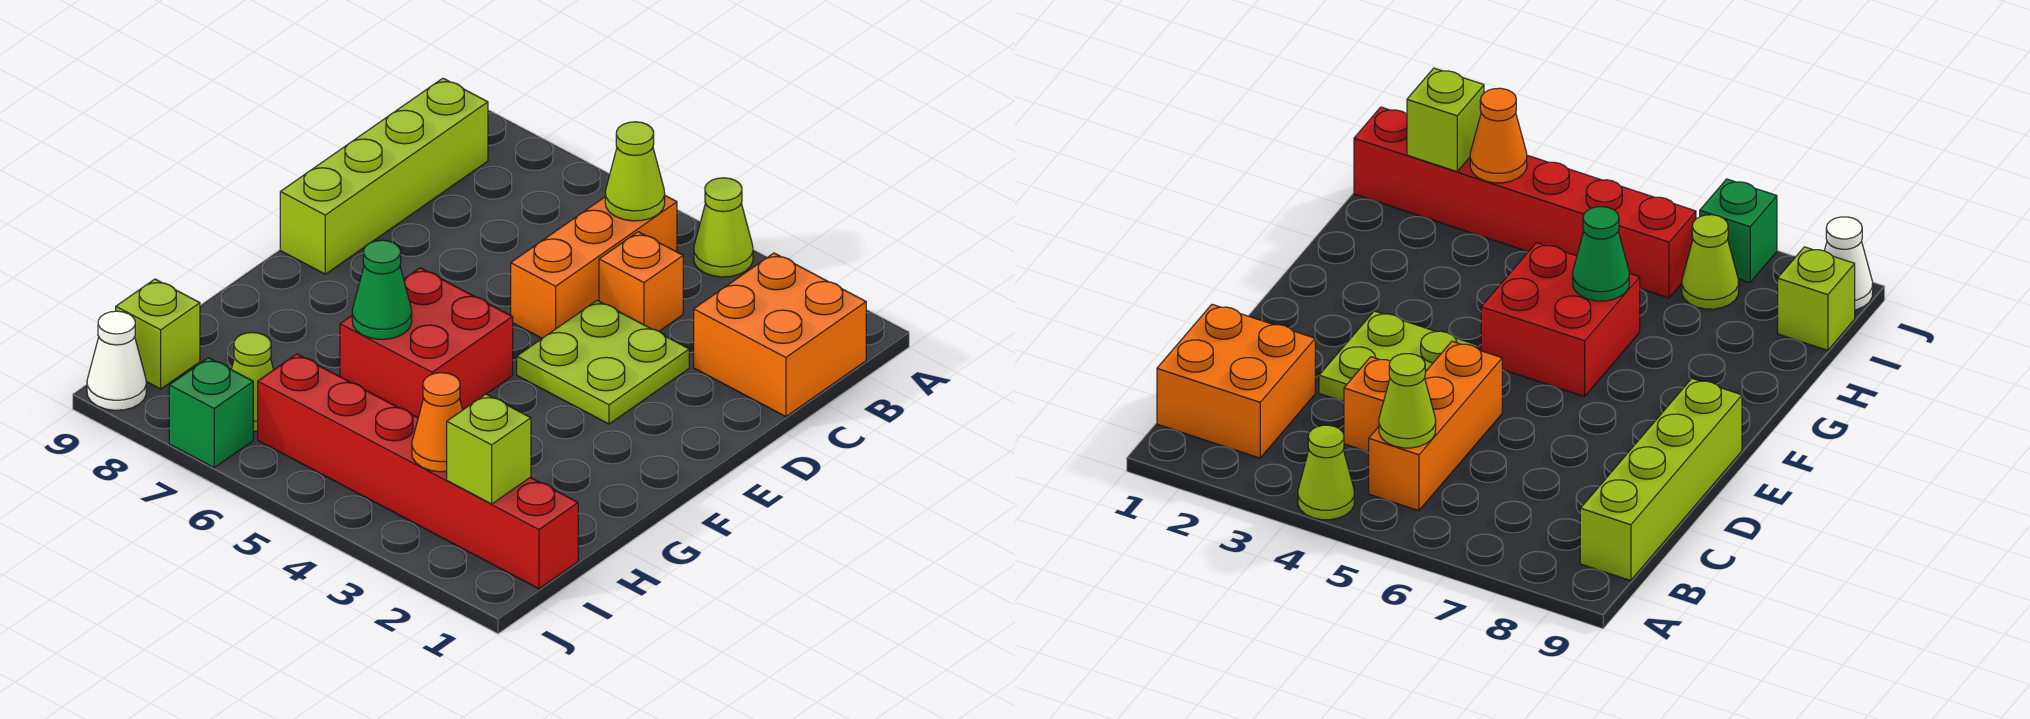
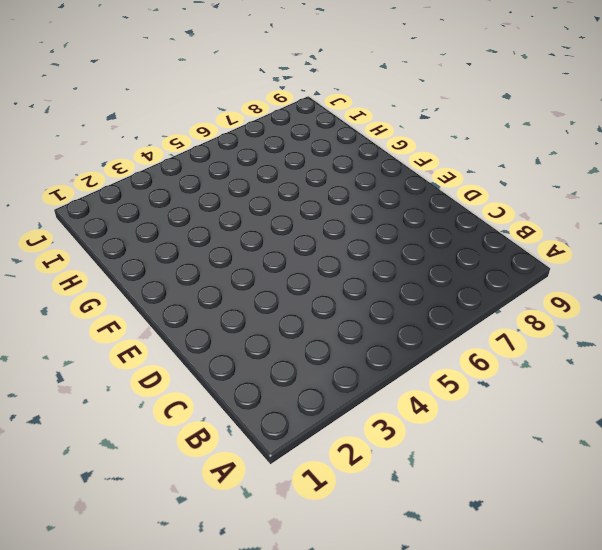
none -> lime 1x1 cone [694,178,753,277]
none -> orange 2x2 brick [694,253,866,417]
none -> orange 1x3 brick [511,196,677,338]

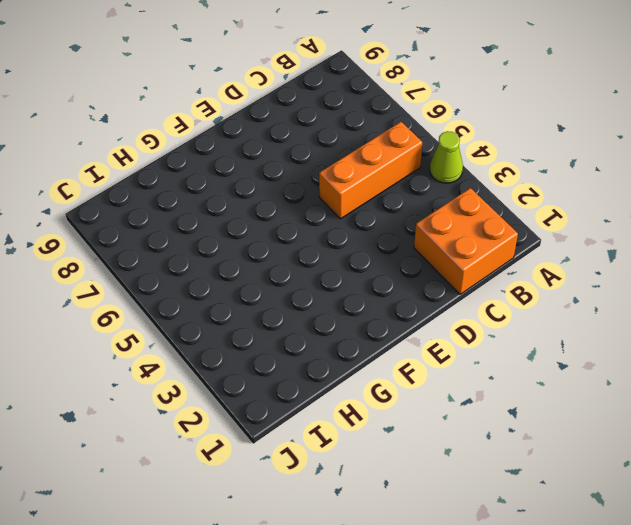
none -> lime 1x4 brick [280,78,488,274]
none -> orange 1x1 brick [599,232,683,331]
none -> lime 2x2 plate [517,300,689,424]

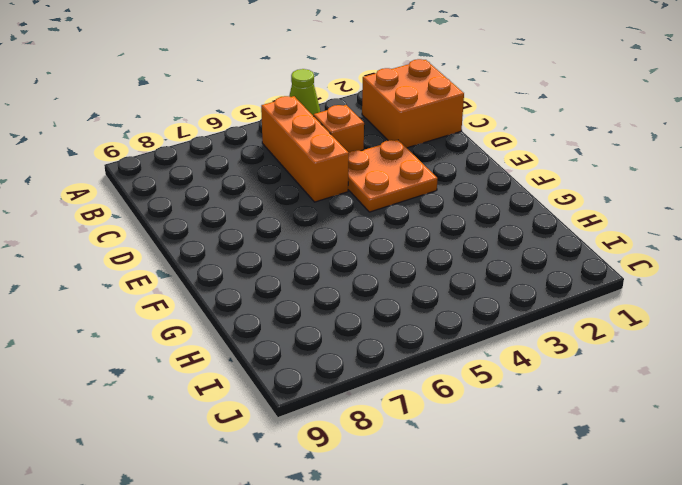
orange 2x2 plate [348,140,438,212] -> lime 2x2 plate [517,300,689,424]
none -> lime 1x4 brick [280,78,488,274]
none -> red 2x2 brick [340,268,513,418]
none -> red 1x6 brick [258,354,578,589]

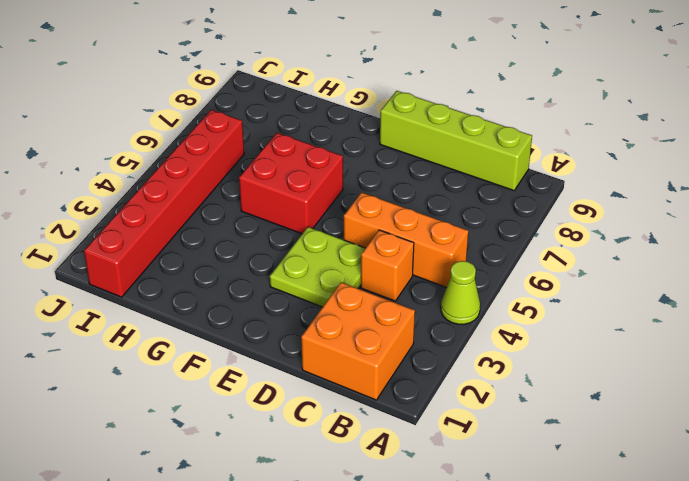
none -> lime 1x1 cone [231,333,274,432]
none -> lime 1x1 brick [116,279,200,389]
none -> green 1x1 brick [169,358,253,468]

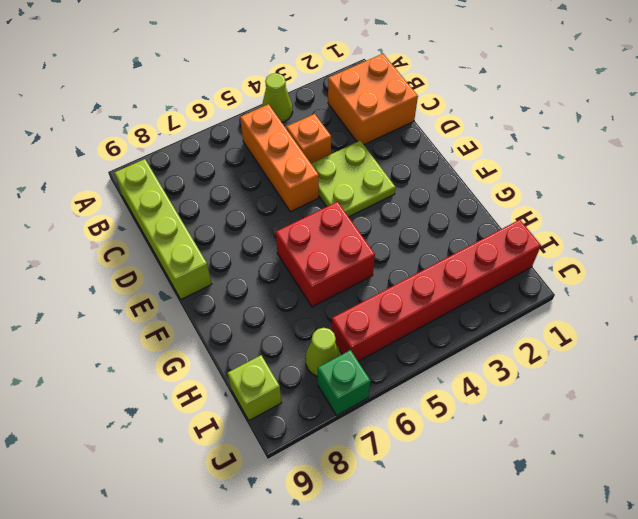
none -> white 1x1 cone [87,311,146,410]
none -> lime 1x1 cone [605,122,665,221]
none -> green 1x1 cone [352,240,412,339]

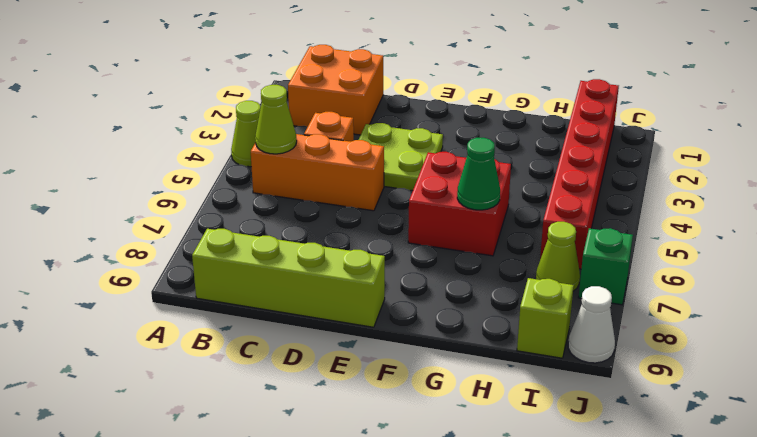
none -> lime 1x1 brick [447,394,531,504]
none -> orange 1x1 cone [412,373,463,472]

